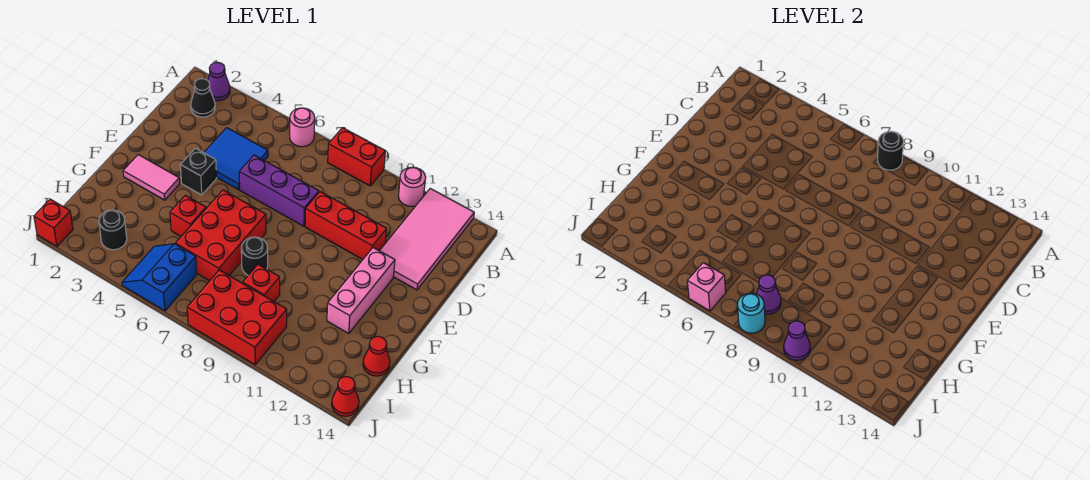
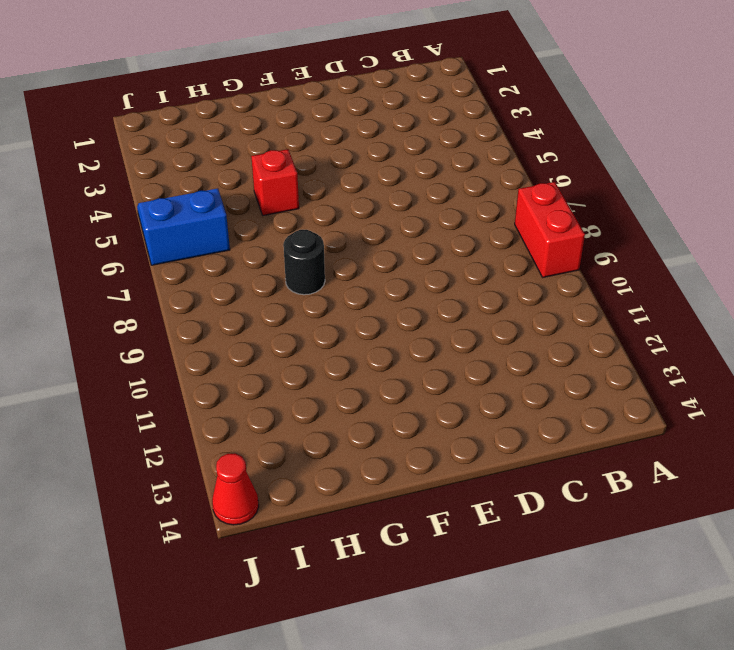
none -> purple 1x1 cone [208,62,230,101]
none -> pink 1x1 round brick [290,108,315,147]
none -> pink 1x1 round brick [398,167,426,207]

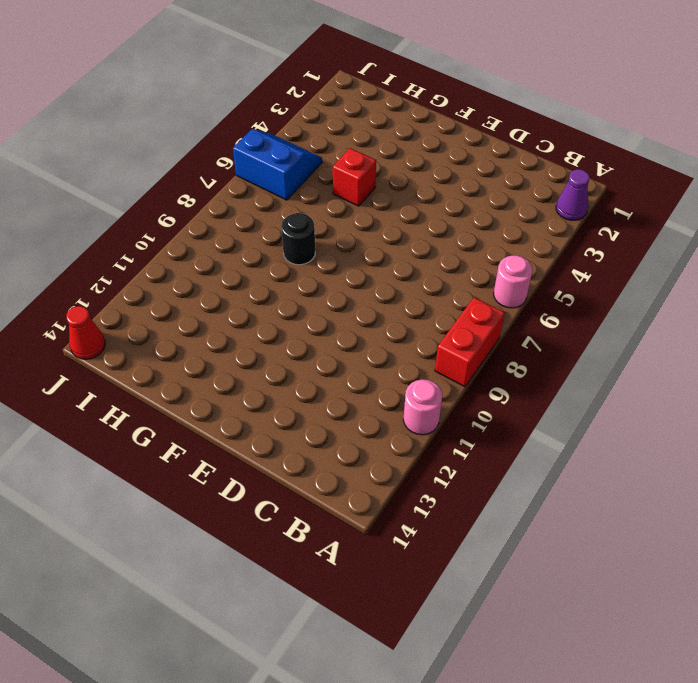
none -> pink 2x4 tile [380,189,474,290]
none -> black 1x1 cone [191,79,215,117]
none -> blue 2x2 tile [204,128,268,190]

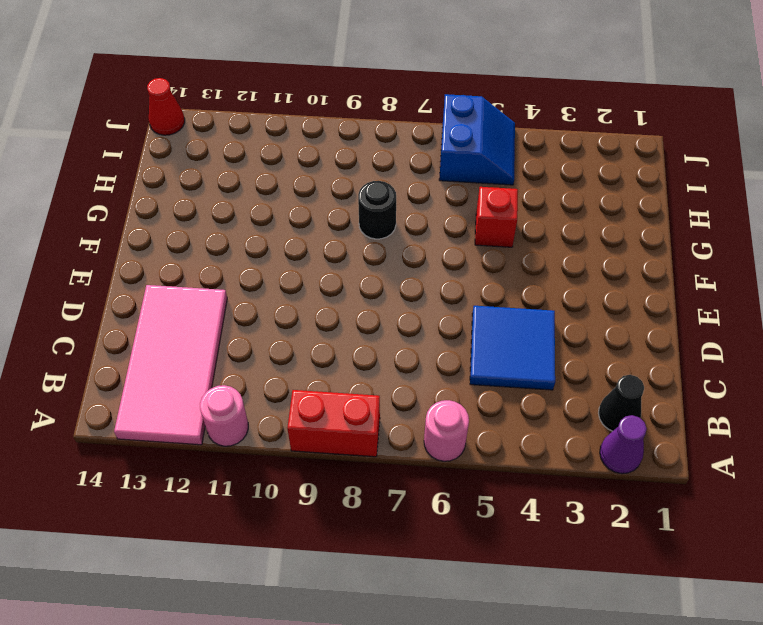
none -> purple 1x3 brick [239,155,319,226]
none -> red 1x3 brick [305,192,387,259]
none -> black 1x1 brick [180,148,217,195]

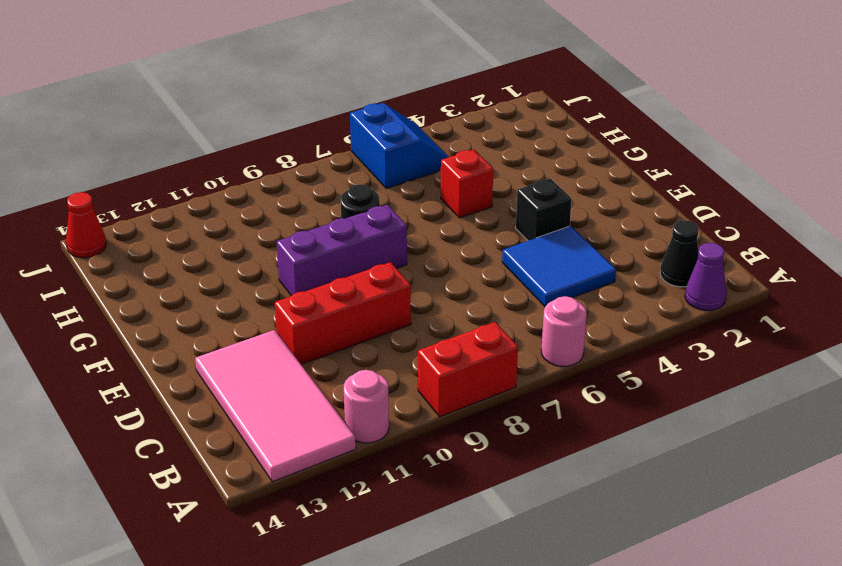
purple 1x3 brick [277,205,407,295] -> purple 1x3 brick moved to [239,155,319,226]
none -> pink 1x3 brick [327,248,395,334]
none -> pink 1x2 tile [123,155,180,200]
none -> red 2x3 brick [176,190,266,281]

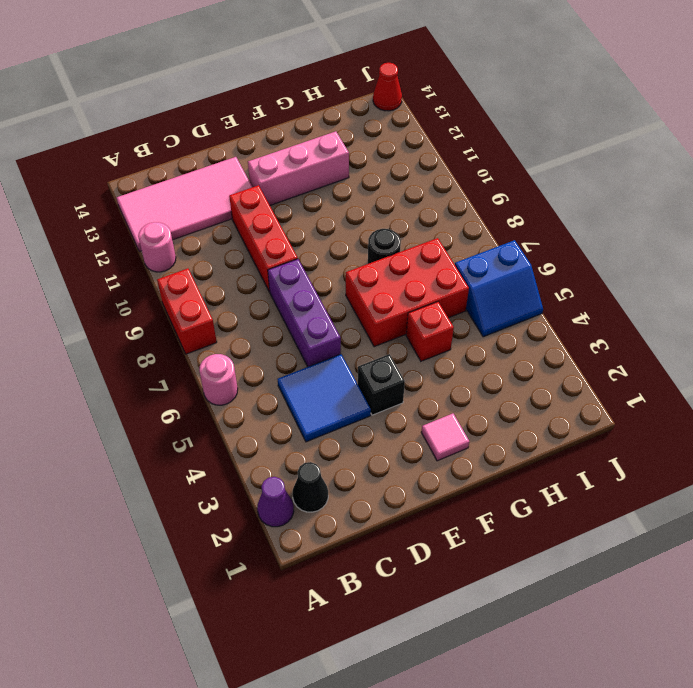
pink 1x1 tile [421,413,469,461] -> pink 1x2 tile [123,155,180,200]
none -> red 1x1 brick [243,265,280,301]
none -> red 1x1 cone [363,336,390,376]
none -> black 1x1 round brick [99,210,127,250]

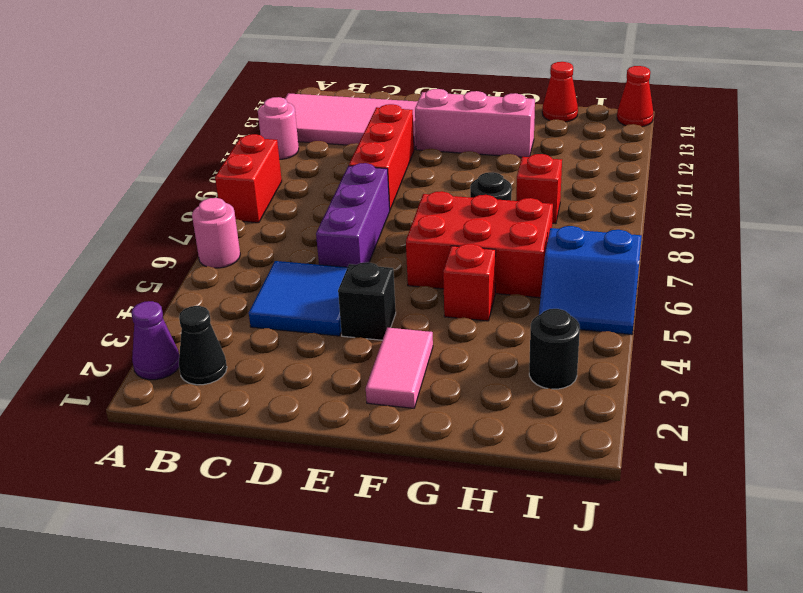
none -> red 2x3 brick [187,270,287,365]
none -> red 1x1 brick [34,199,73,246]
none -> black 1x1 round brick [878,131,903,170]

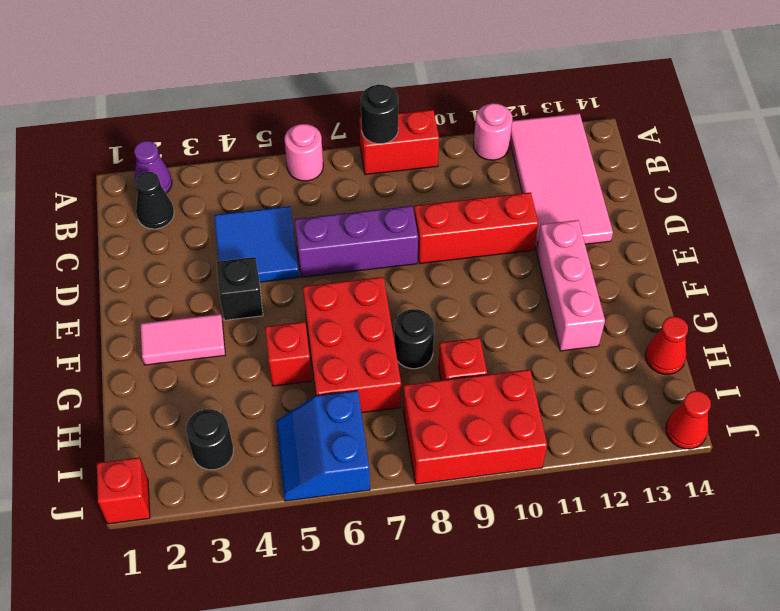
none -> purple 1x1 cone [757,275,781,314]
none -> pink 1x1 brick [687,263,726,311]
none -> cyan 1x1 round brick [738,293,765,333]

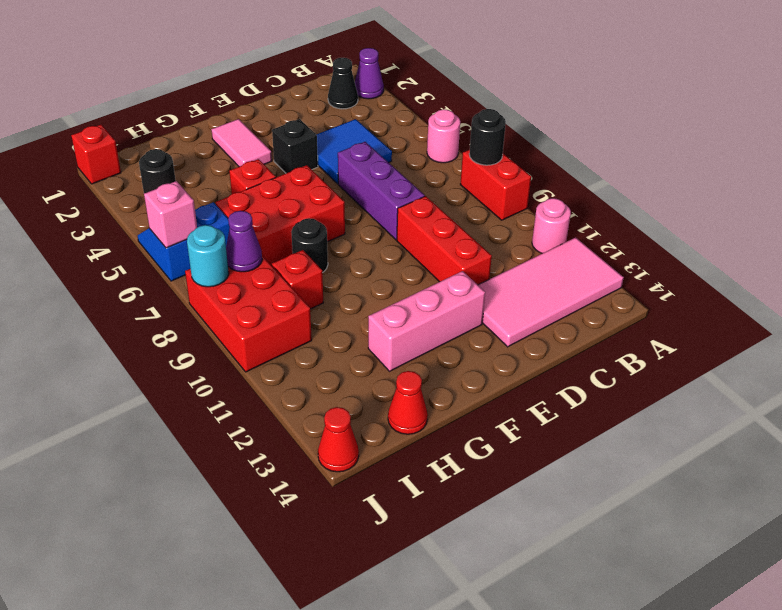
none -> purple 1x1 cone [784,321,810,360]

